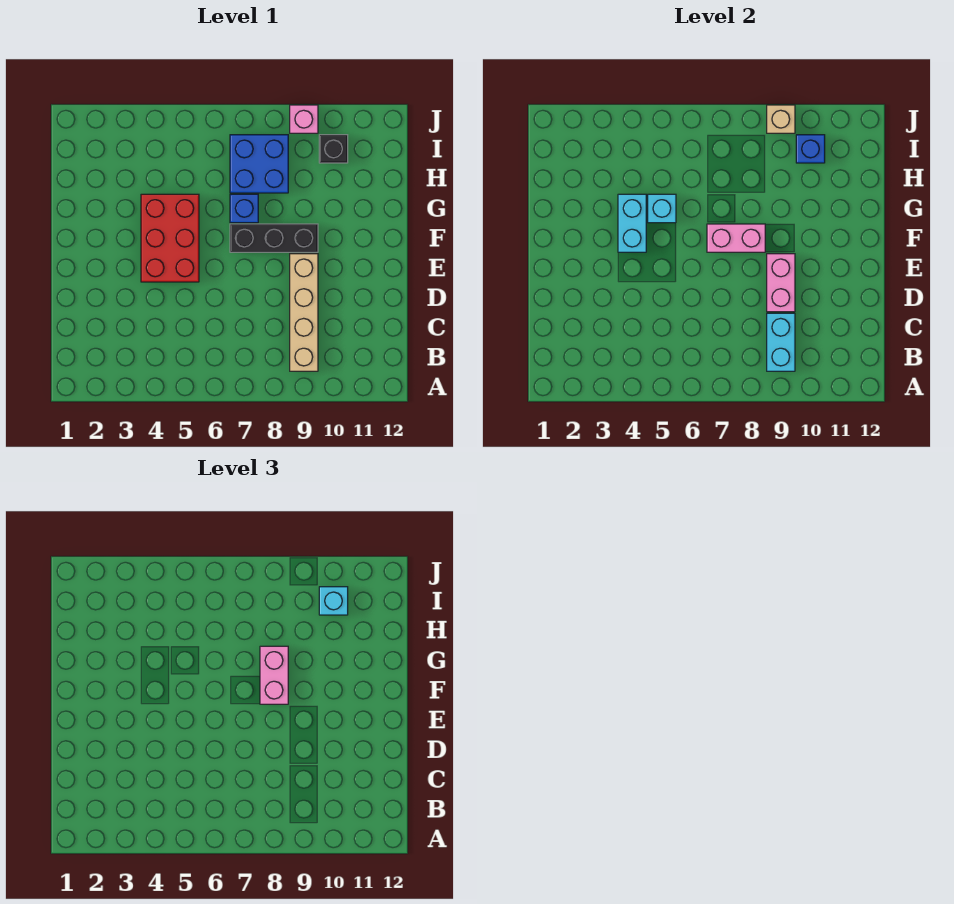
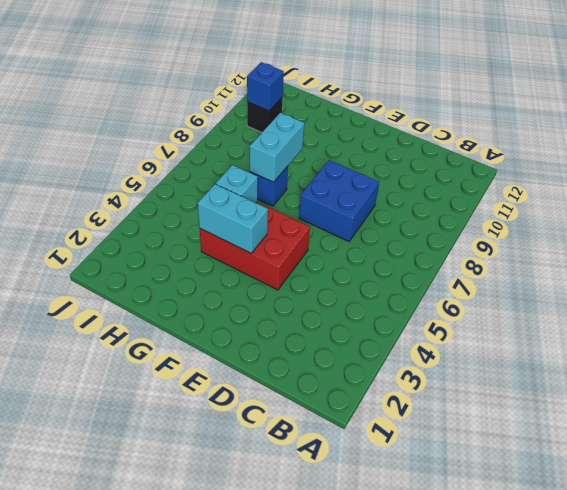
blue 2x2 brick [299,160,379,241] -> blue 2x2 brick moved to [230,135,288,193]
cyan 1x2 brick [250,113,304,182] -> cyan 1x2 brick turned to [767,313,795,371]
none -> tan 1x4 brick [290,254,318,371]
none -> black 1x3 brick [230,224,318,252]
none -> pink 1x1 brick [290,105,318,133]

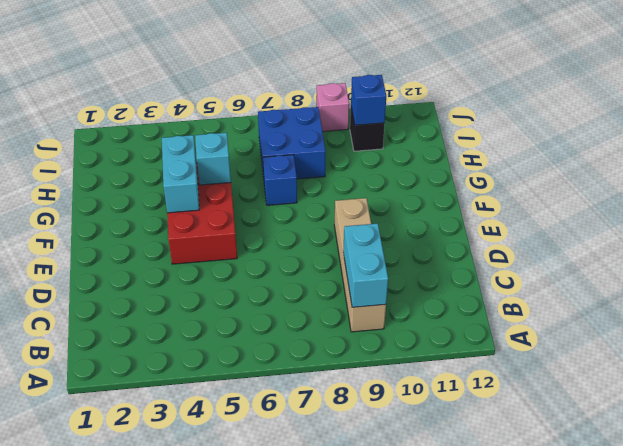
none -> black 1x3 brick [230,224,318,252]
none -> pink 1x2 brick [767,254,795,312]
none -> pink 1x2 brick [707,224,765,252]

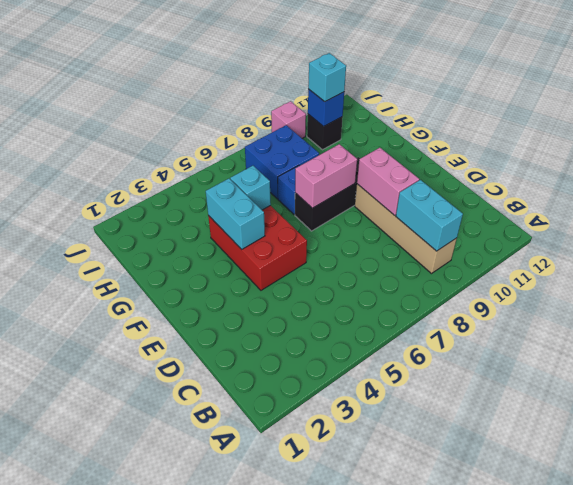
none -> tan 1x1 brick [767,105,795,133]
none -> pink 1x2 brick [260,646,288,704]

